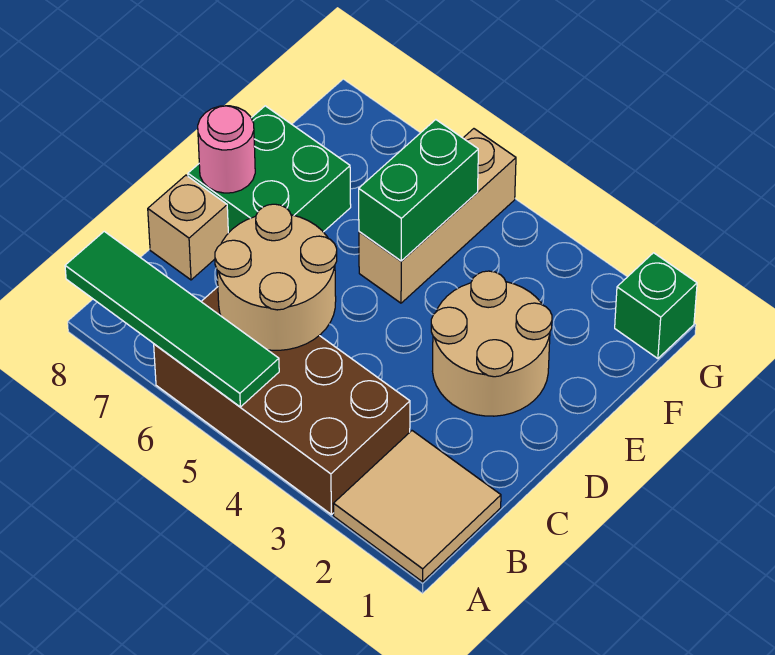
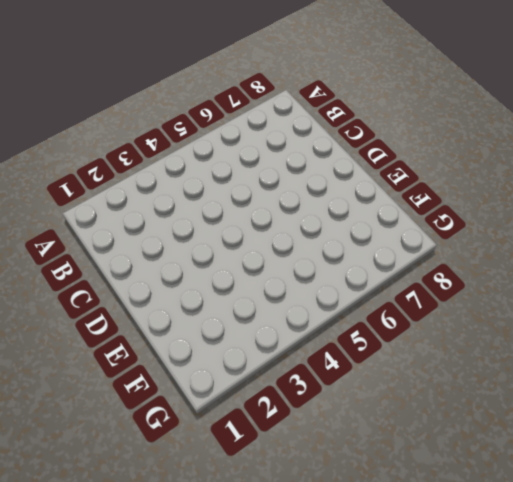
none -> tan 2x2 tile [333,431,501,582]
none -> brown 2x4 brick [154,287,410,515]

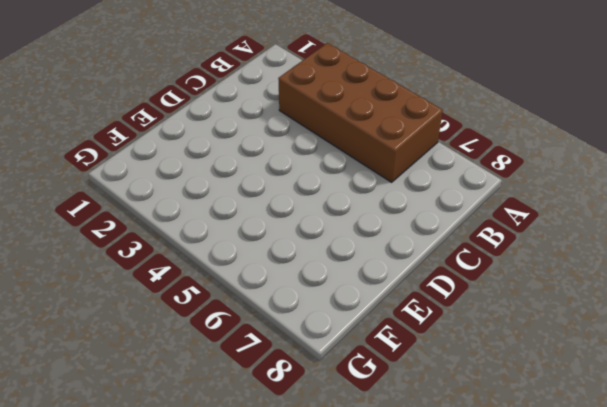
none -> tan 2x2 tile [333,431,501,582]
none -> tan 1x1 brick [148,175,228,280]

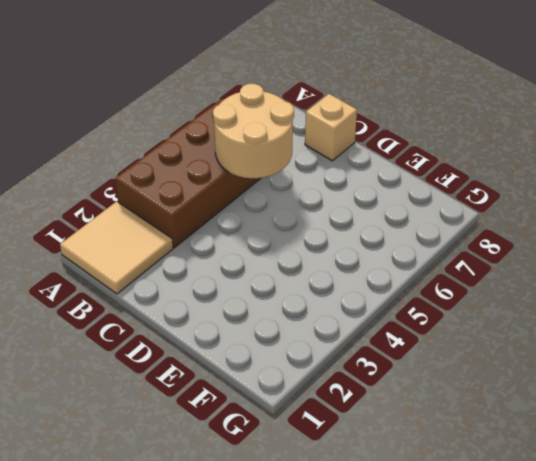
none -> tan 2x2 round brick [431,271,552,416]
none -> green 2x2 brick [188,106,351,233]

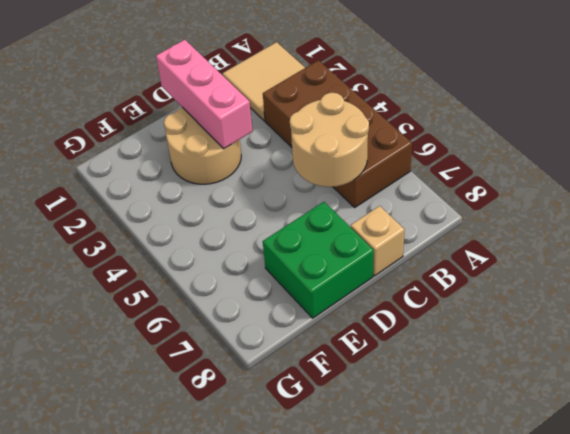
pink 1x3 brick [156,40,252,149] -> none
none -> tan 1x3 brick [359,129,516,303]
none -> green 1x1 brick [615,253,697,359]

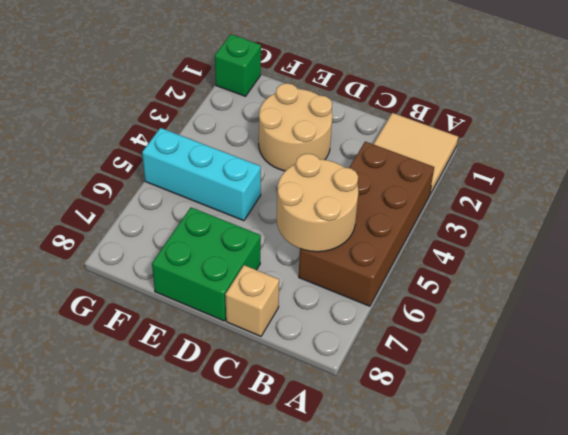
cyan 1x3 brick [142,128,261,221] -> tan 1x3 brick [359,129,516,303]
none -> green 1x4 tile [65,231,279,407]
none -> pink 1x1 round brick [198,106,255,193]

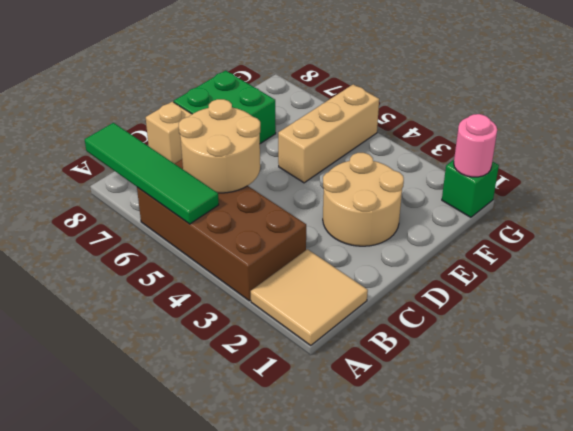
pink 1x1 round brick [454,114,497,177] -> pink 1x1 round brick moved to [198,106,255,193]
none -> green 1x2 brick [359,120,478,261]

